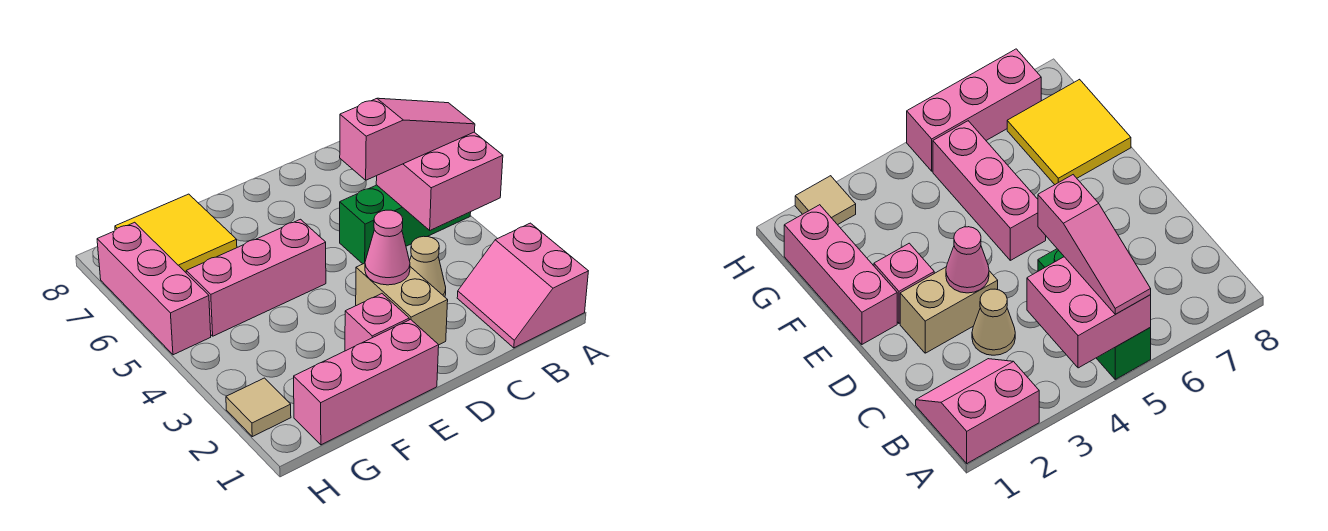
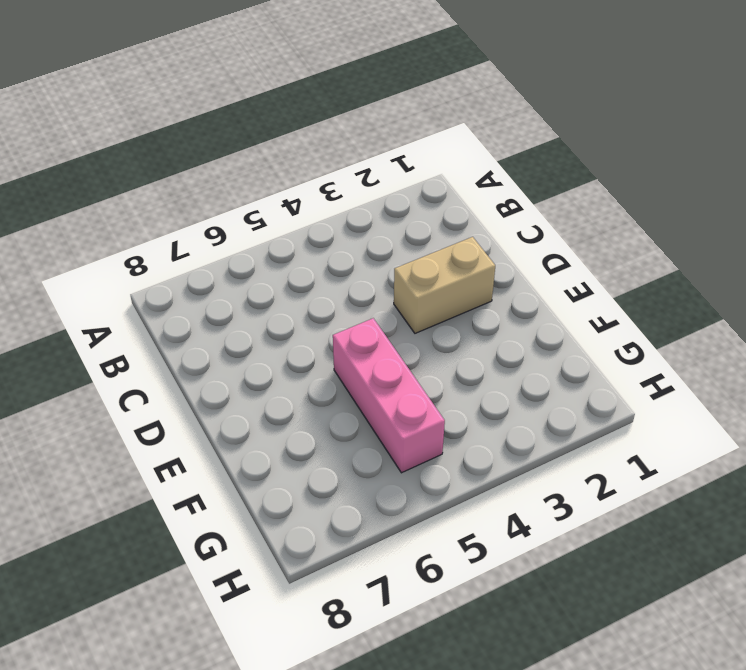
none -> pink 2x2 slope [457,223,588,348]
none -> green 1x3 brick [340,185,471,264]
none -> tan 1x1 cone [410,236,446,297]

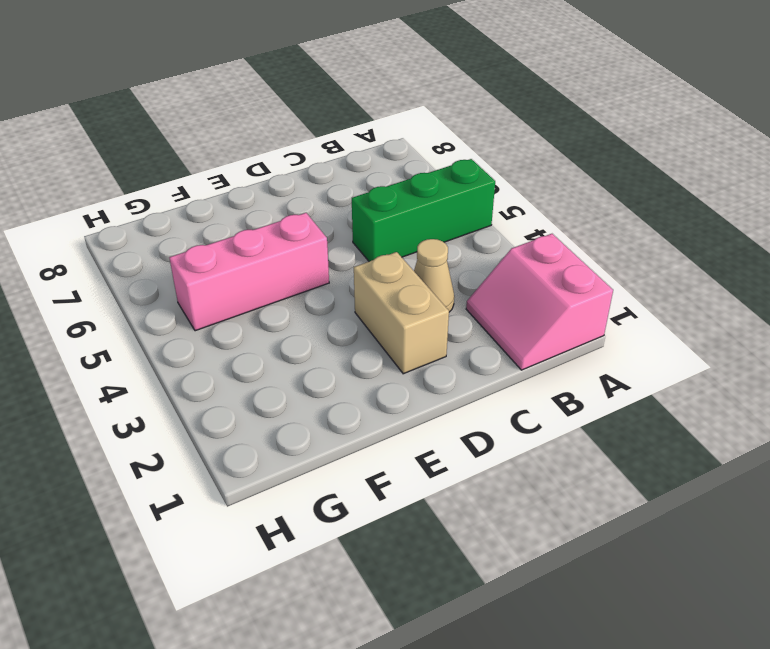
none -> pink 1x3 brick [294,319,439,445]
none -> pink 1x1 brick [345,294,409,351]
none -> yellow 2x2 tile [115,194,237,272]

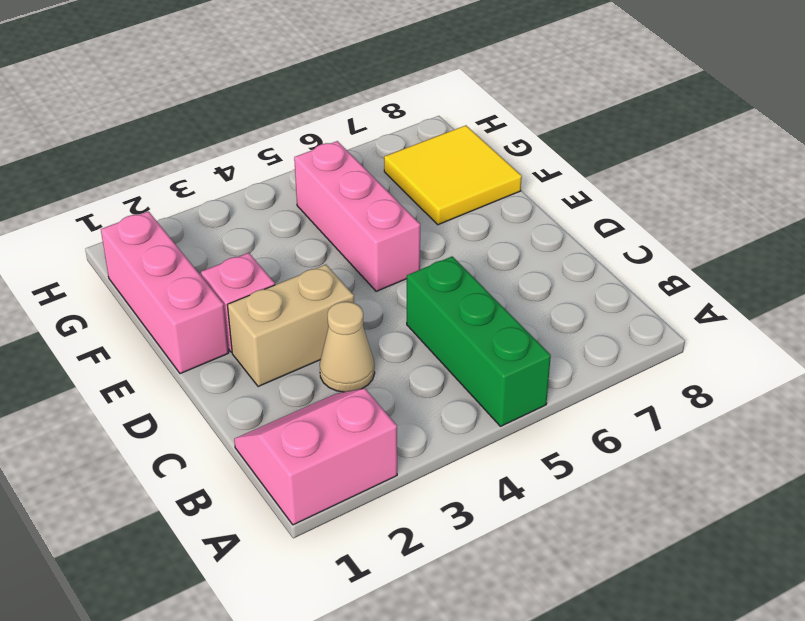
none -> tan 1x1 tile [226,378,291,437]
none -> pink 1x3 brick [97,222,211,355]
none -> pink 2x2 brick [376,132,503,230]

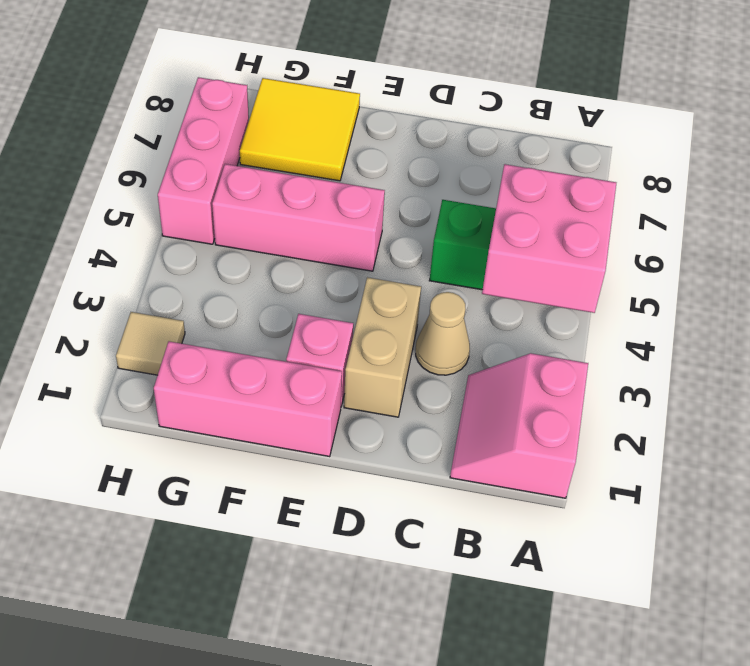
none -> pink 1x1 cone [365,210,410,285]
none -> pink 1x3 slope [340,98,475,180]

